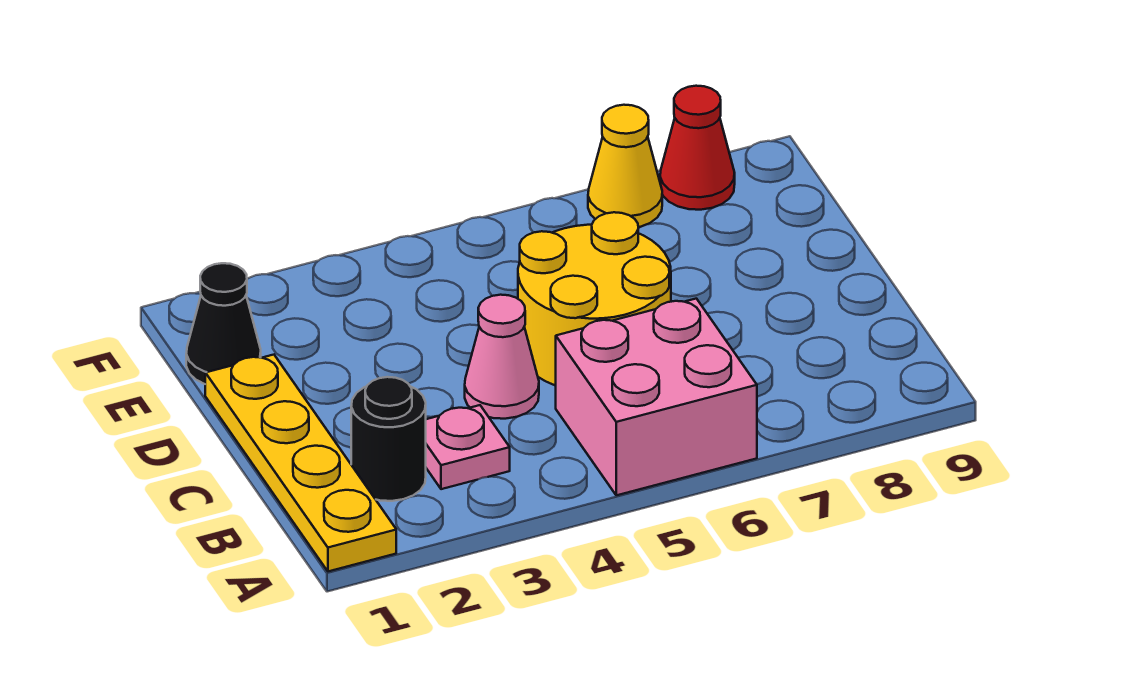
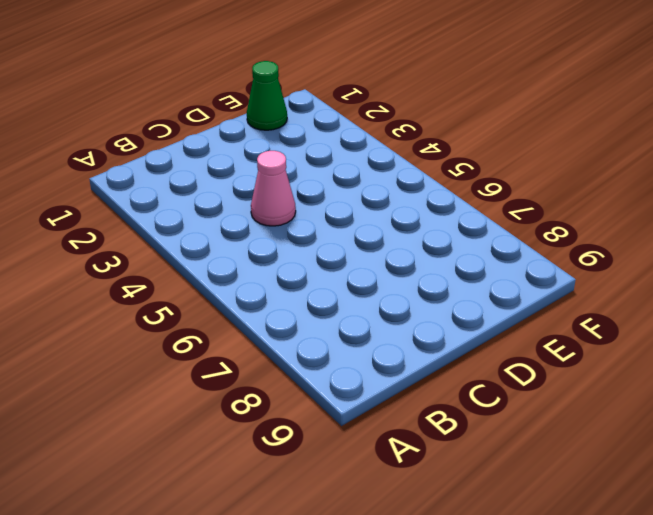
green 1x1 cone [247,61,287,130] -> black 1x1 cone [186,263,261,384]
none -> yellow 1x4 plate [205,355,396,571]
none -> pink 2x2 brick [556,299,757,495]

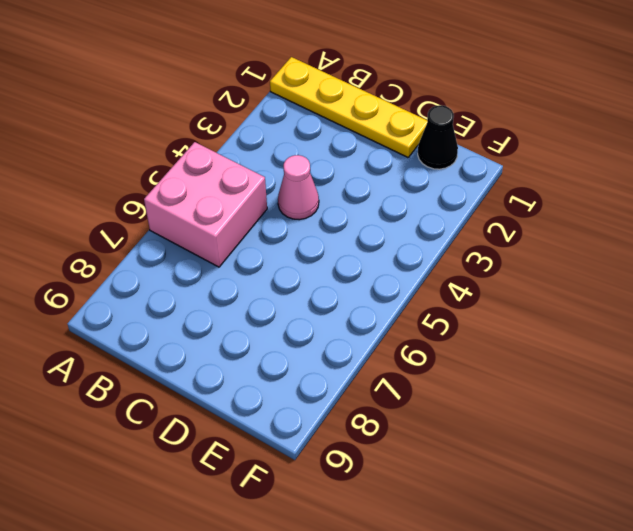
none -> black 1x1 round brick [351,377,426,501]
none -> pink 1x1 plate [426,405,510,489]

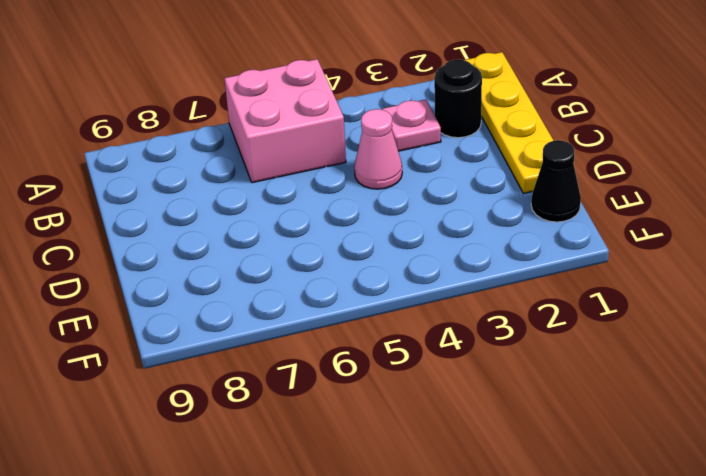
none -> yellow 2x2 round brick [518,212,671,386]
none -> yellow 1x1 cone [588,105,662,227]

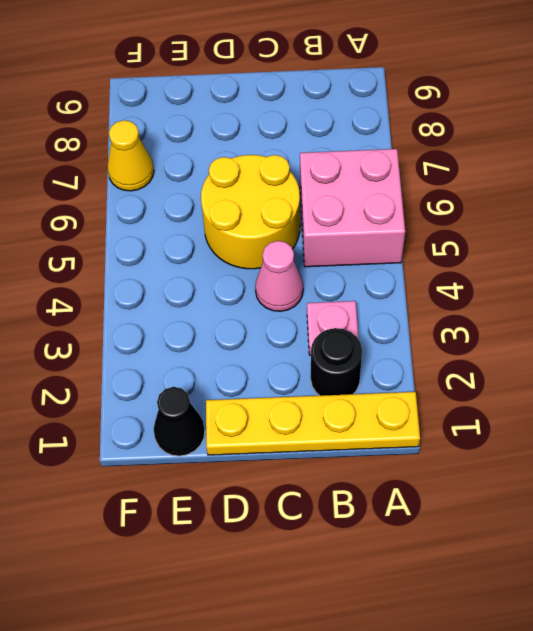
none -> red 1x1 cone [660,86,735,210]

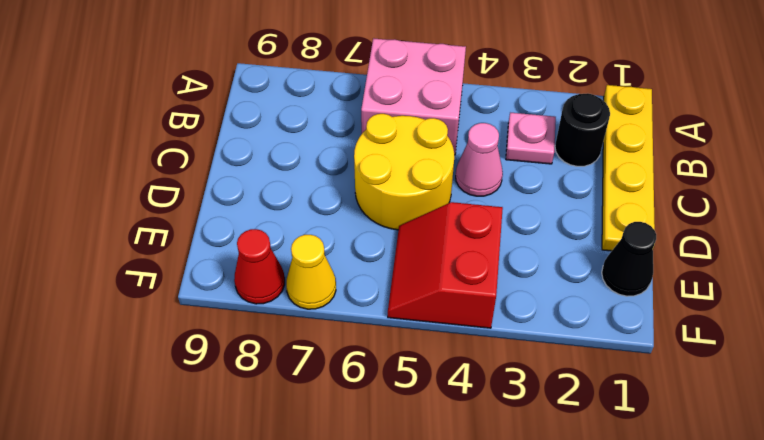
red 2x2 slope [388,202,503,328] -> none

